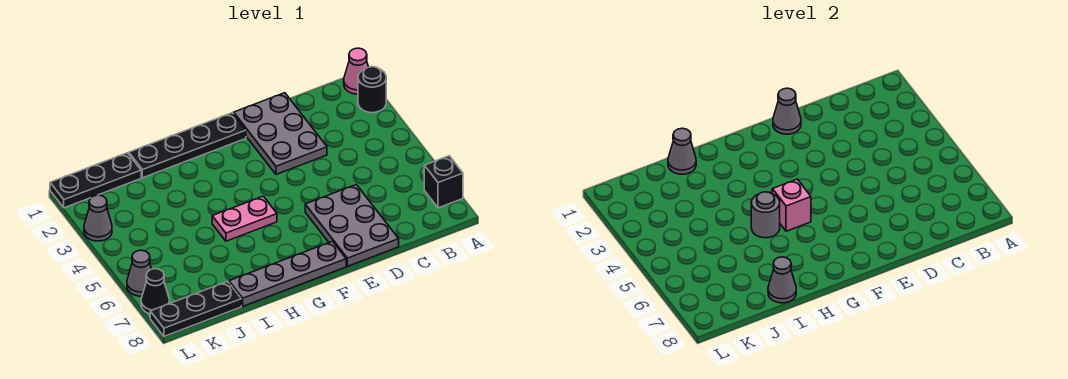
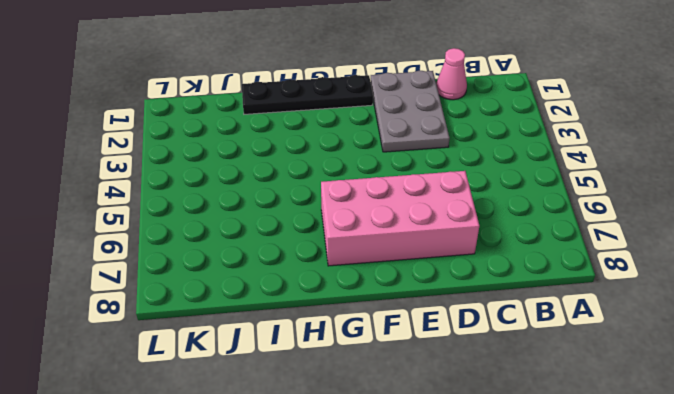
pink 1x1 cone [436,48,467,100] -> pink 1x1 cone moved to [344,48,368,94]
pink 2x4 brick [321,171,479,266] -> grey 2x3 plate [305,185,399,266]
none -> black 1x1 round brick [358,67,386,113]
none -> black 1x1 brick [424,156,463,208]
none -> grey 1x4 plate [229,241,346,306]

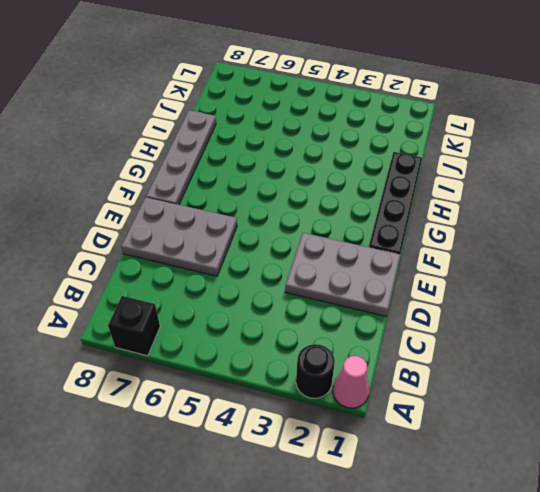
none -> pink 1x2 plate [212,196,277,241]
none -> black 1x3 plate [50,153,141,208]
none -> black 1x3 plate [150,281,241,336]

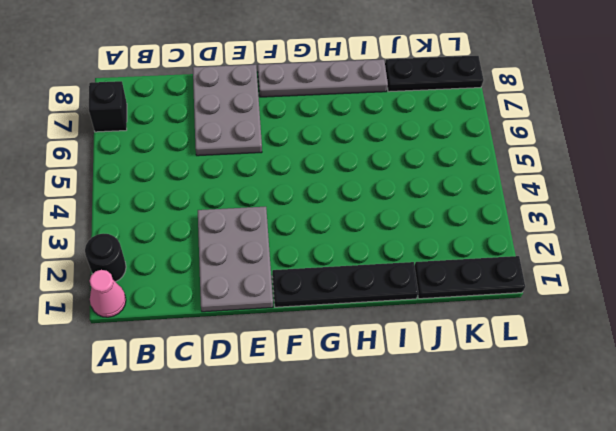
none -> pink 1x2 plate [212,196,277,241]
none -> grey 1x1 cone [84,195,112,241]
none -> grey 1x1 cone [127,250,151,296]

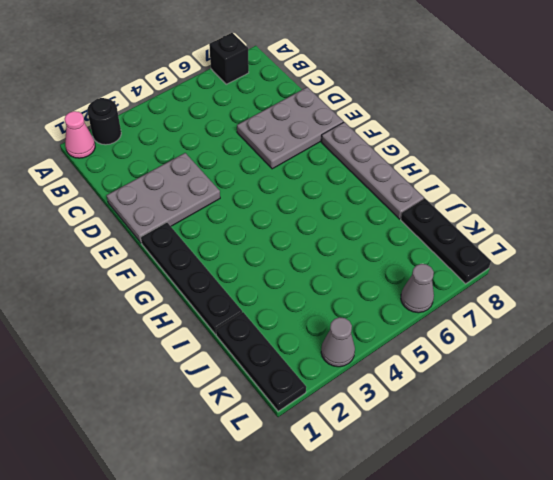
none -> pink 1x2 plate [212,196,277,241]
none -> black 1x1 cone [141,269,169,314]
none -> grey 1x1 cone [773,88,801,134]

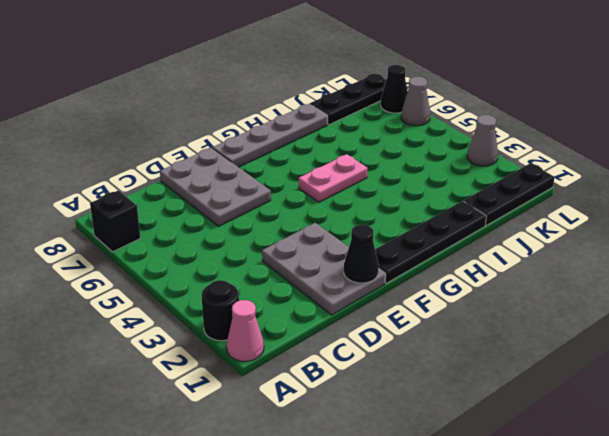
black 1x1 cone [344,225,379,283] -> grey 1x1 cone [773,88,801,134]
none -> pink 1x1 brick [772,179,811,231]
none -> grey 1x1 round brick [751,192,780,238]
none -> grey 1x1 cone [668,128,696,174]

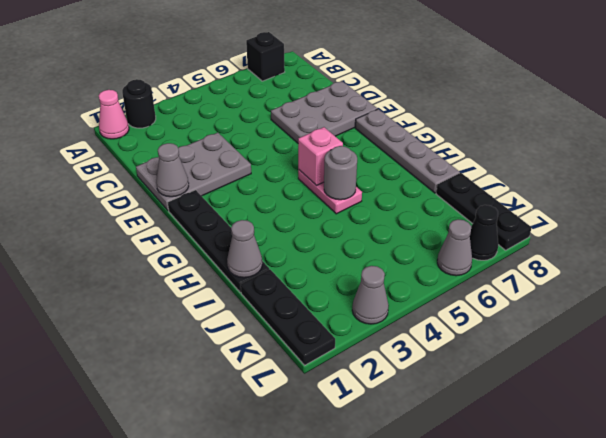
none -> grey 1x1 cone [768,257,796,303]

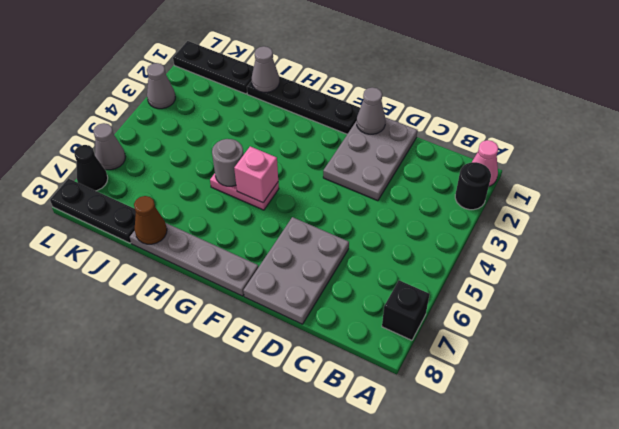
brown 1x1 cone [134,196,167,244] -> grey 1x1 cone [768,257,796,303]

